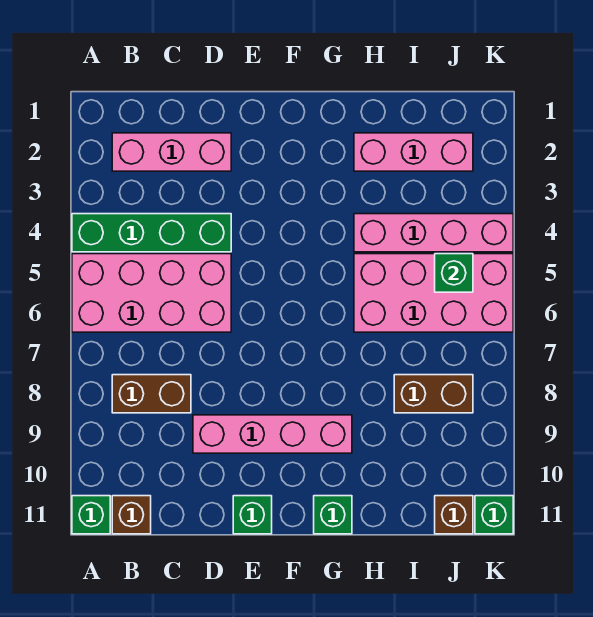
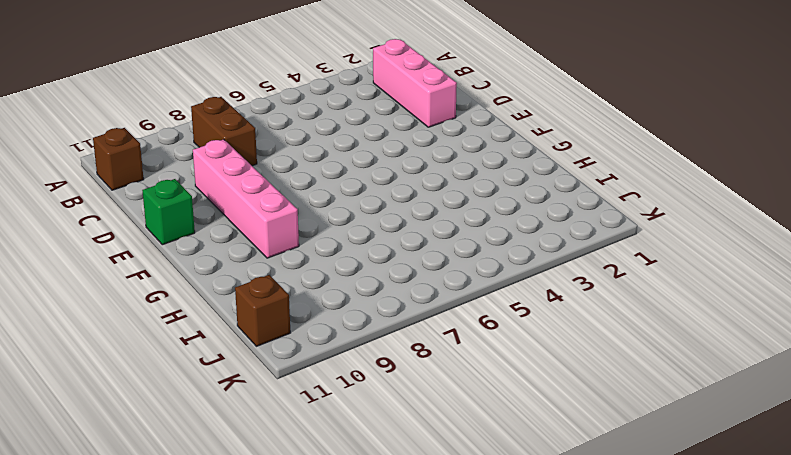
none -> green 1x4 brick [72,214,231,252]
none -> pink 2x4 brick [72,254,231,332]
none -> green 1x1 brick [72,496,110,534]

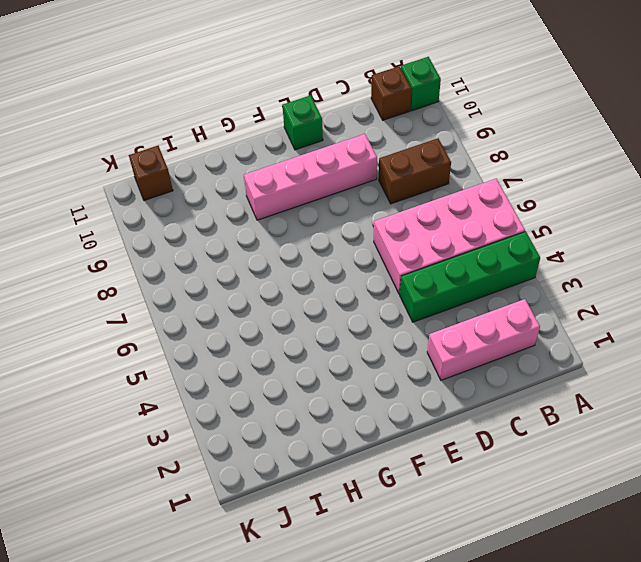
none -> green 1x1 brick [314,496,352,534]
none -> pink 1x3 brick [354,133,473,171]
none -> pink 1x4 brick [354,214,513,252]

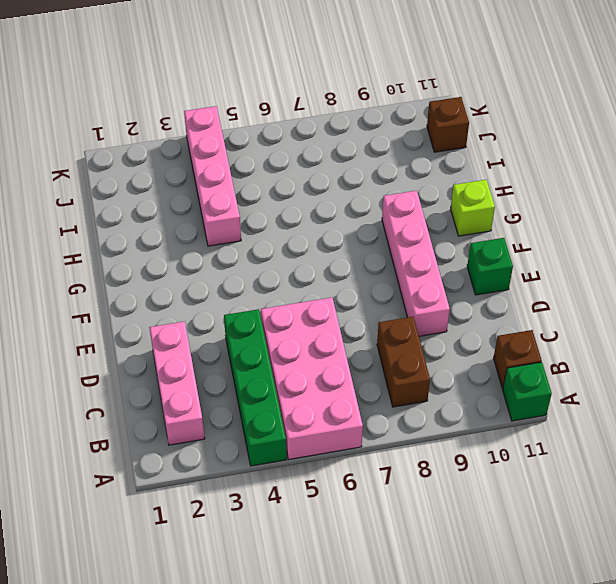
lime 1x1 brick [451,180,495,236] -> green 1x1 brick [314,496,352,534]
none -> pink 1x3 brick [354,133,473,171]
none -> pink 2x4 brick [354,254,513,332]
none -> brown 1x2 brick [394,375,473,413]

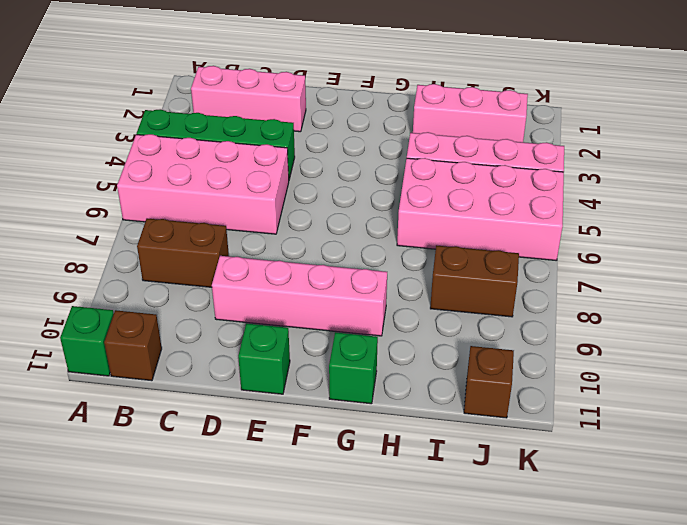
none -> green 1x1 brick [475,496,513,534]
none -> green 1x1 brick [435,254,473,292]

